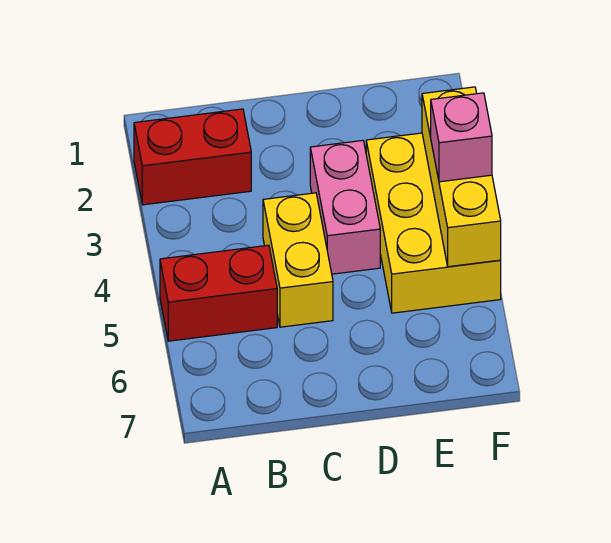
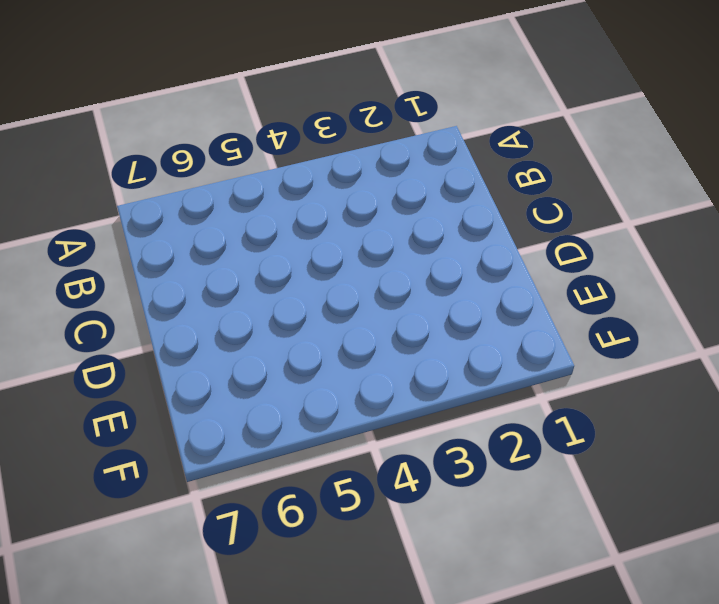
none -> red 1x2 brick [134,109,251,205]
none -> red 1x2 brick [160,245,277,341]

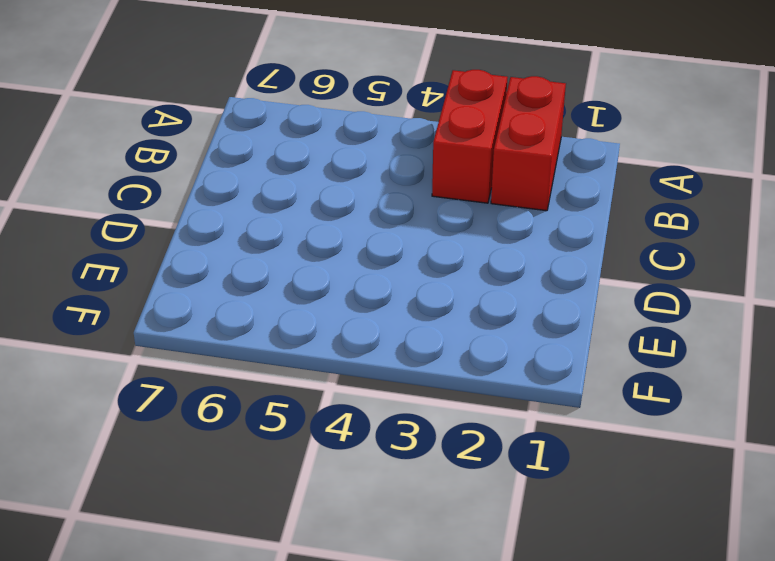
red 1x2 brick [432,70,508,203] -> red 1x2 brick moved to [160,245,277,341]
none -> yellow 1x2 brick [263,193,333,327]
none -> pink 1x2 brick [310,140,380,274]

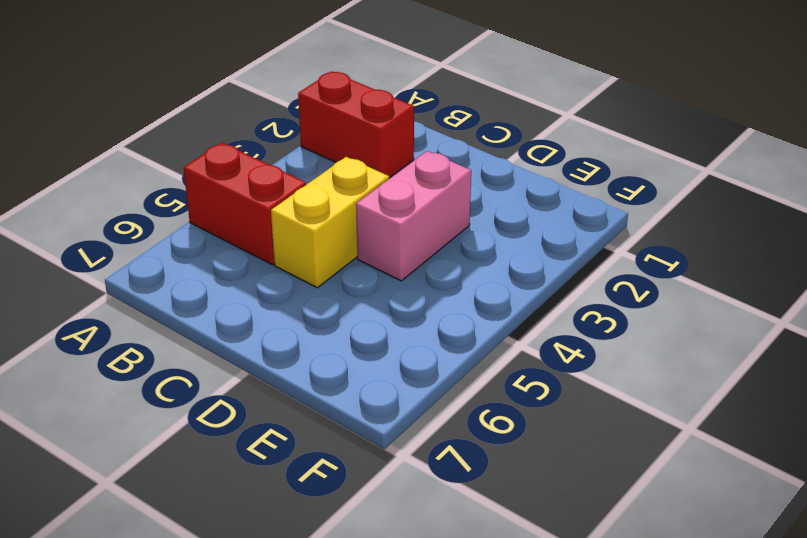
none -> yellow 2x3 brick [366,133,501,313]
none -> yellow 1x3 brick [422,87,501,267]

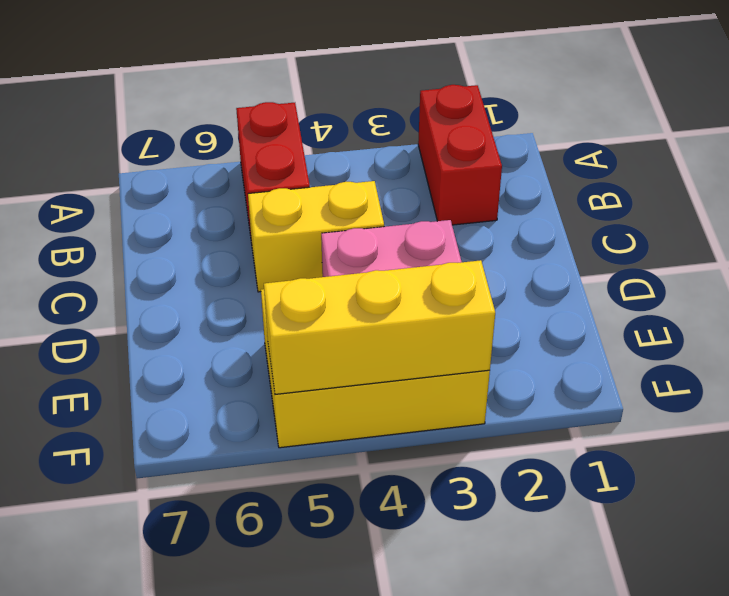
none -> pink 1x1 brick [431,93,492,182]

